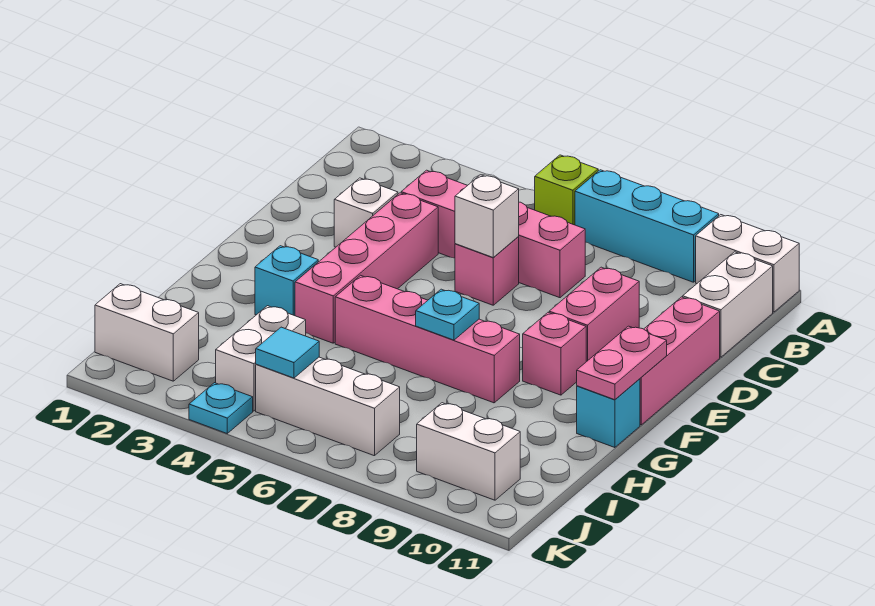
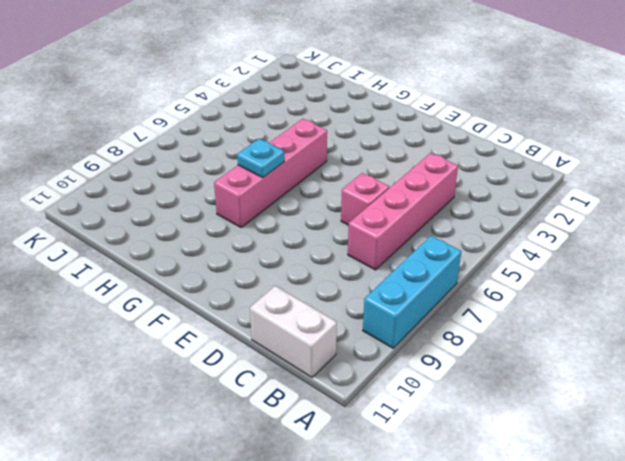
none -> lime 1x1 brick [535,155,598,225]
none -> white 1x2 brick [696,215,799,312]
none -> white 1x1 brick [334,178,398,247]

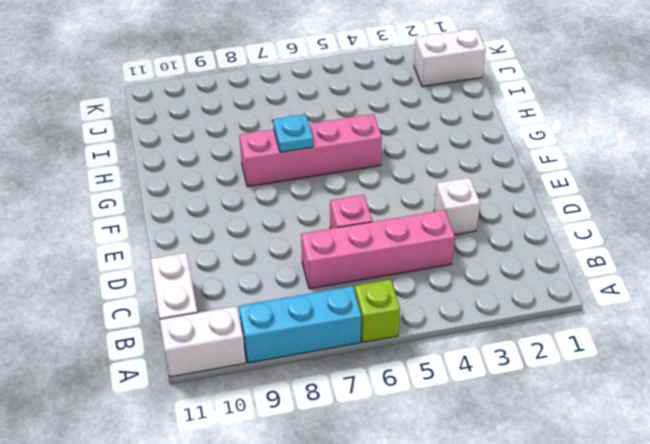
none -> pink 1x4 brick [295,193,438,343]
none -> pink 1x2 brick [549,267,639,362]
none -> pink 1x3 brick [640,297,720,425]

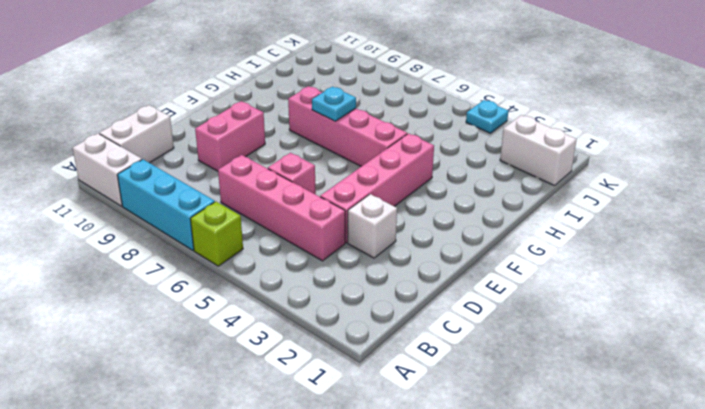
none -> pink 1x3 brick [640,297,720,425]
none -> pink 1x1 brick [523,313,586,395]
none -> cyan 1x1 brick [255,246,318,316]

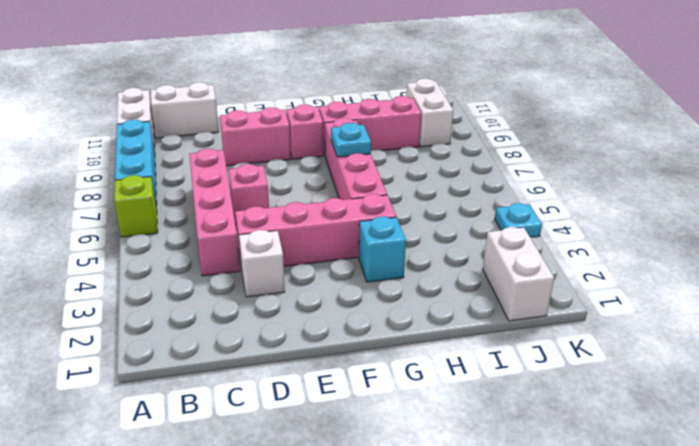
pink 1x3 brick [319,96,421,155] -> pink 1x3 brick moved to [640,297,720,425]
none -> cyan 1x1 brick [577,379,640,448]
none -> white 1x2 brick [216,306,306,411]
none -> white 1x3 brick [256,357,400,456]

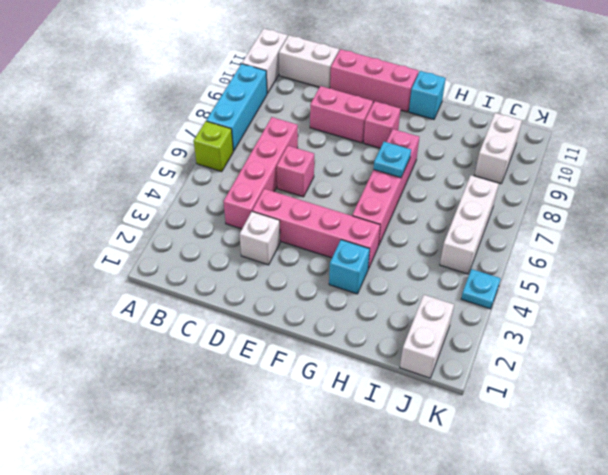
none -> white 1x2 brick [216,306,306,411]
none -> white 1x1 brick [455,175,519,258]
none -> pink 1x2 plate [577,326,667,400]

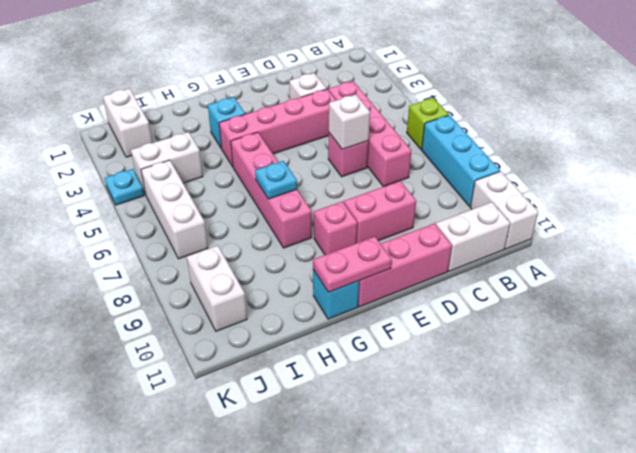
none -> cyan 1x1 tile [256,327,319,378]

